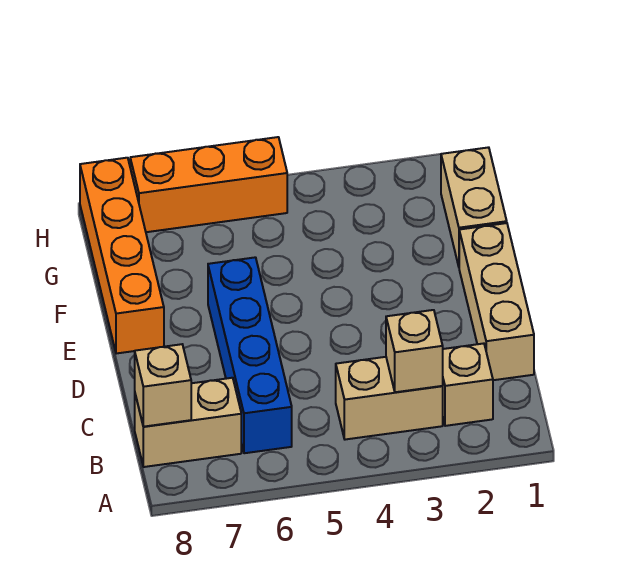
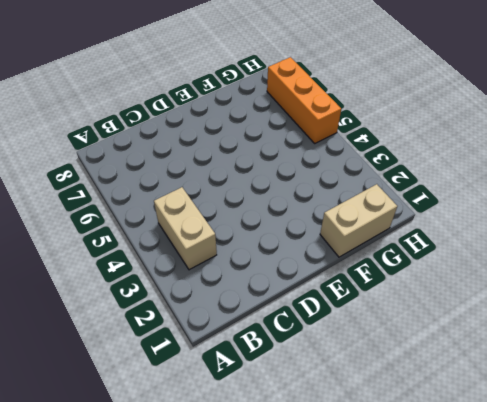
none -> tan 1x1 brick [443,343,493,426]
none -> blue 1x4 brick [208,257,292,453]

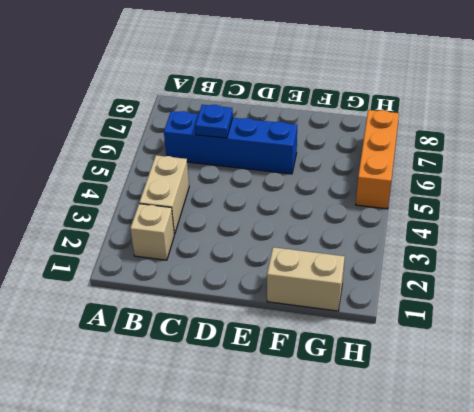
blue 1x1 plate [195,105,233,138] -> none
none -> tan 1x2 brick [135,378,241,467]
none -> tan 1x3 brick [459,223,534,380]

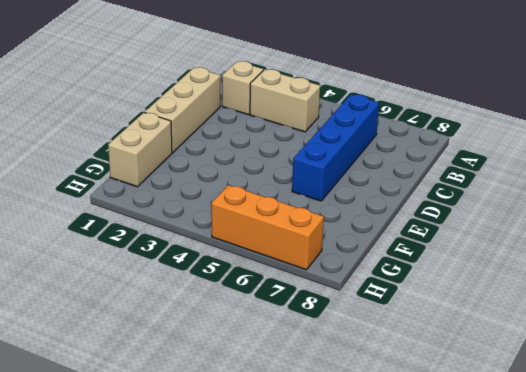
none -> tan 1x2 brick [135,378,241,467]
none -> orange 1x4 brick [80,158,164,354]

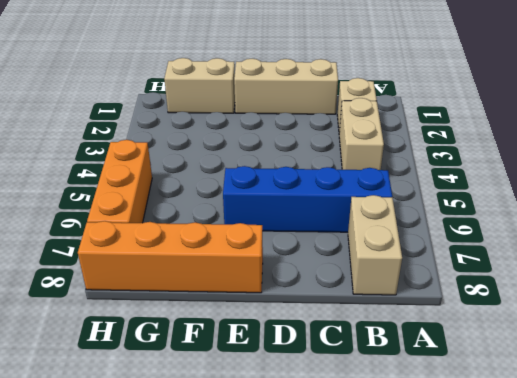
none -> tan 1x1 brick [386,310,443,392]
none -> tan 1x1 brick [135,344,191,427]

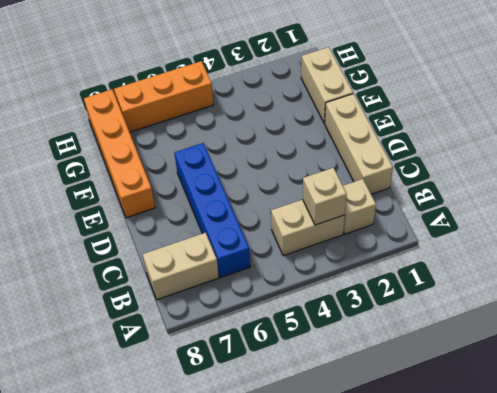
none -> tan 1x1 brick [135,344,191,427]

